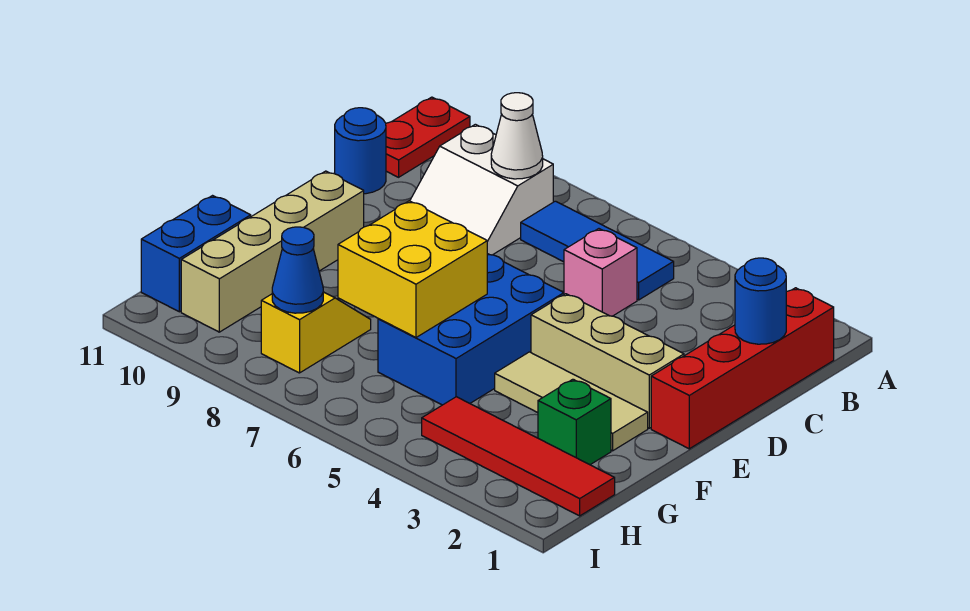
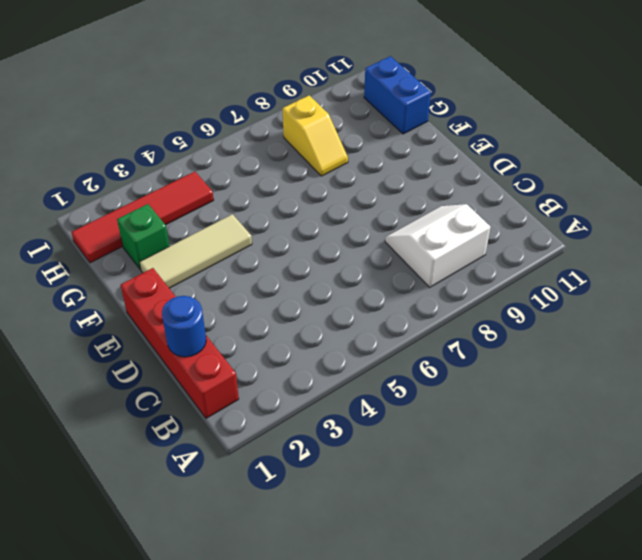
none -> red 1x2 plate [386,97,470,177]
none -> blue 1x3 tile [521,201,674,300]
none -> pink 1x1 brick [564,229,637,316]

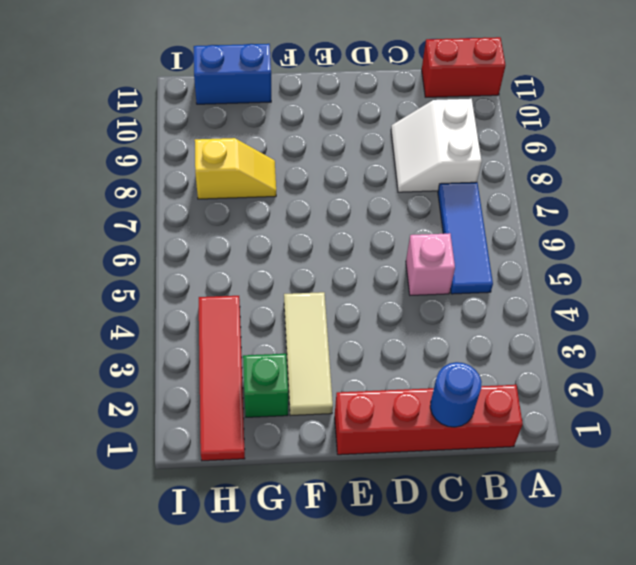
red 1x2 brick [422,37,506,97] -> red 1x2 plate [386,97,470,177]
none -> blue 1x1 round brick [335,108,386,194]
none -> tan 1x3 brick [531,294,684,428]
none -> blue 2x3 brick [378,254,564,405]

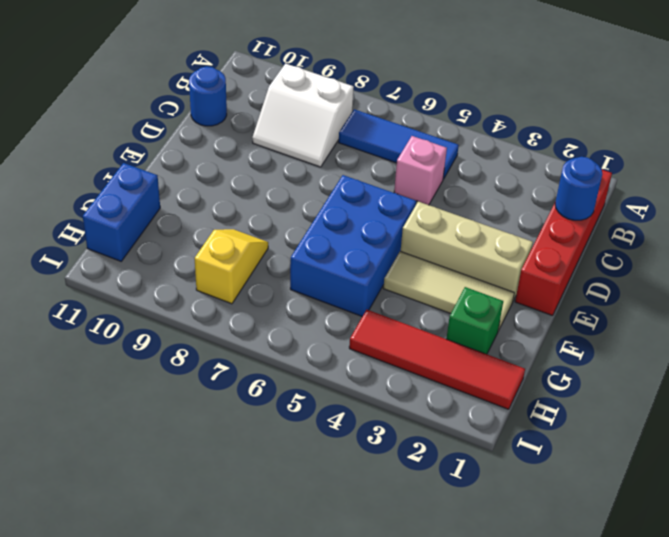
none -> red 1x2 plate [386,97,470,177]
none -> tan 1x4 brick [181,171,364,332]
none -> white 1x1 cone [491,93,543,179]

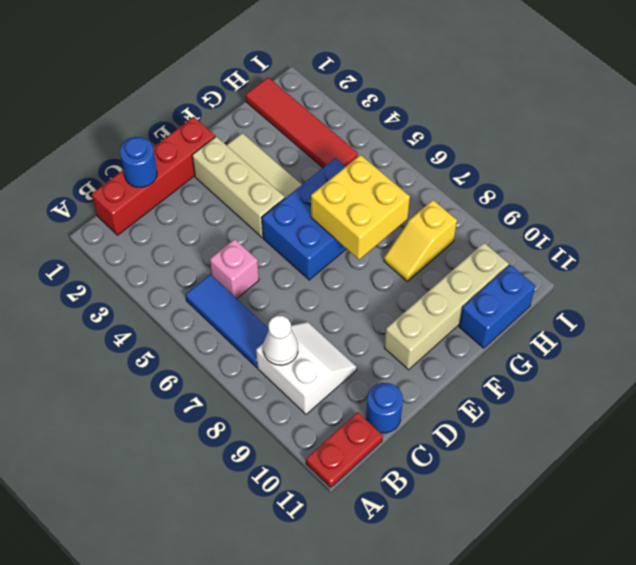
none -> green 1x1 brick [538,379,611,465]
none -> blue 1x1 cone [272,227,323,313]

